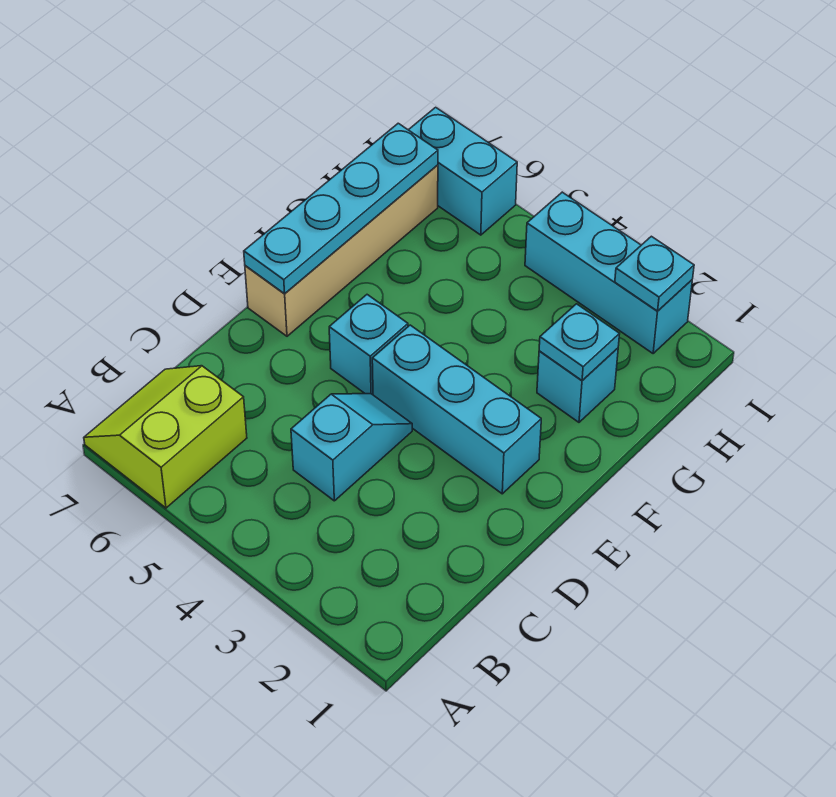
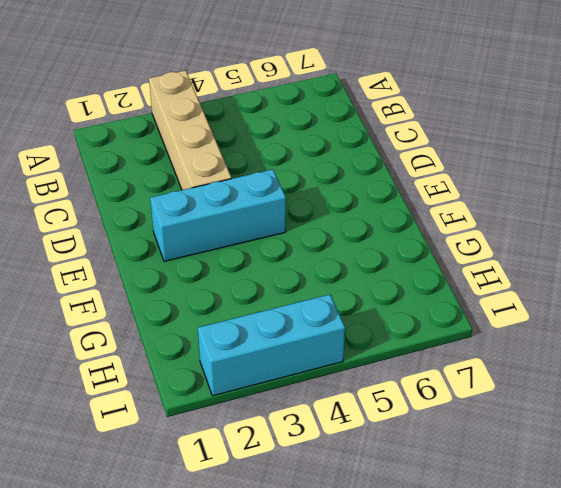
tan 1x4 brick [149,70,231,190] -> tan 1x4 brick moved to [245,165,438,336]
none -> lime 2x2 slope [84,366,247,508]
none -> cyan 1x2 slope [291,394,412,501]

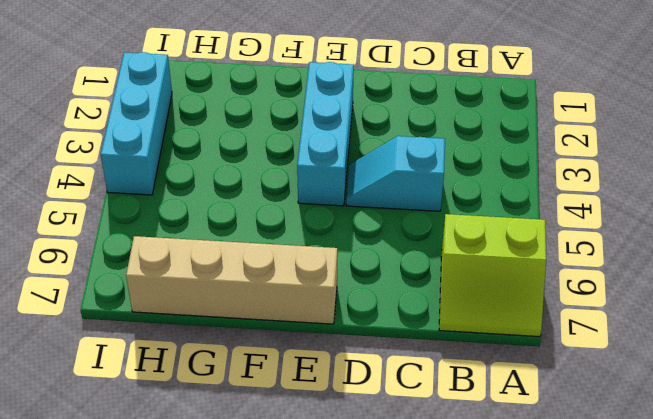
none -> cyan 1x1 brick [329,295,408,395]
none -> cyan 1x1 brick [537,348,618,422]

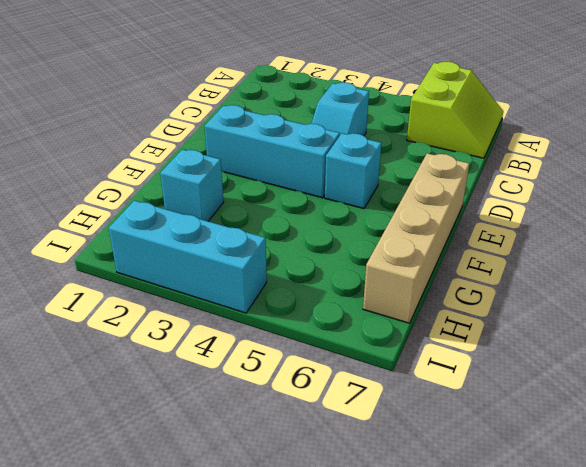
none -> cyan 1x2 brick [409,107,517,235]
none -> cyan 1x4 plate [244,123,438,294]

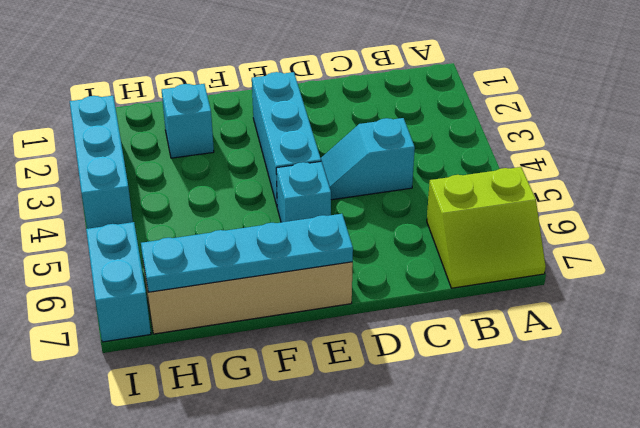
none -> cyan 1x1 plate [539,304,619,380]
none -> cyan 1x1 plate [615,236,694,311]

